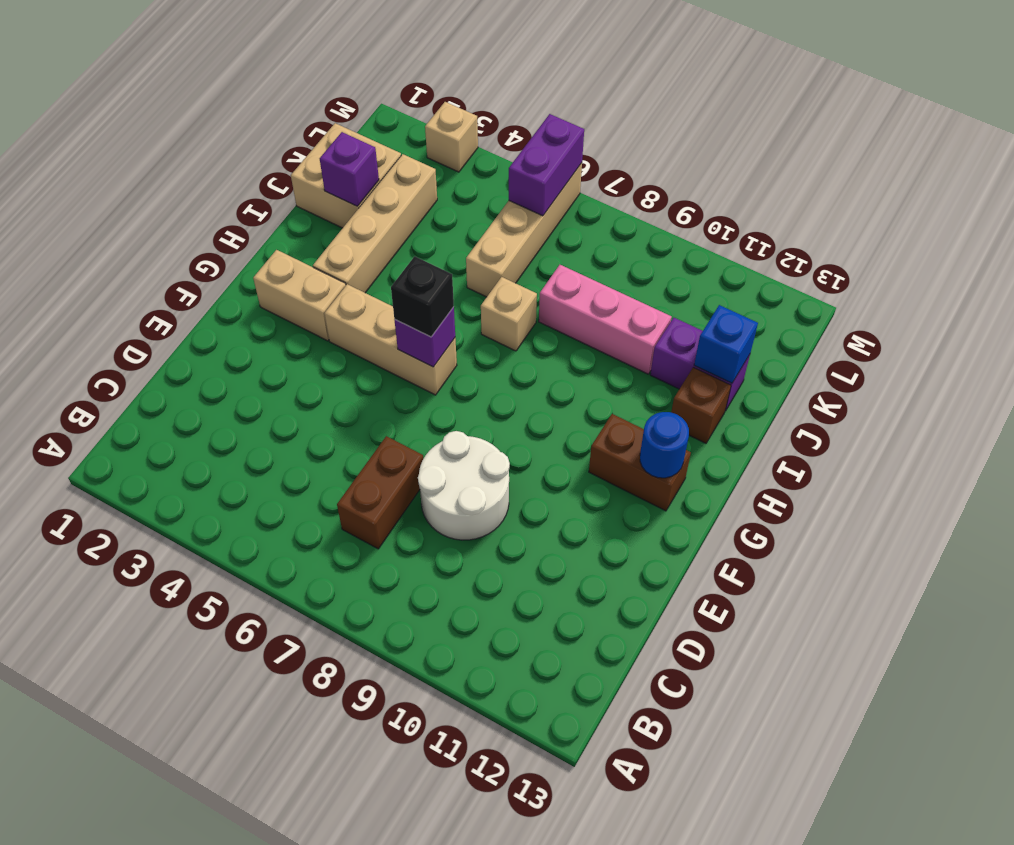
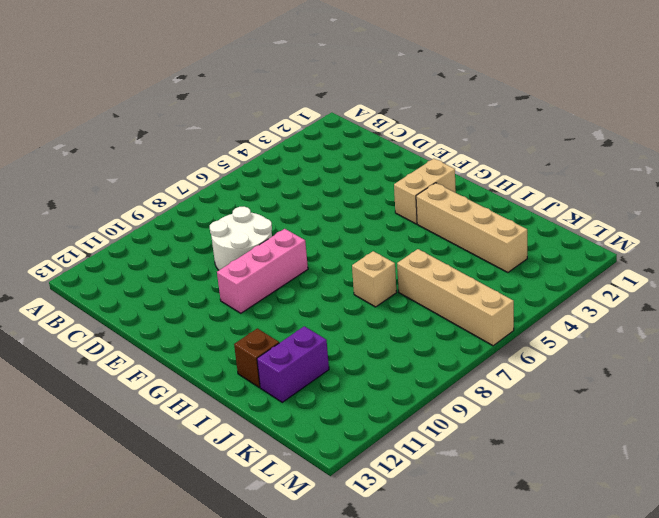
pink 1x3 brick [217,229,308,313] -> pink 1x3 brick moved to [539,265,672,374]
none -> brown 1x2 brick [337,436,423,549]
none -> tan 1x3 brick [324,284,457,395]
none -> brown 1x2 brick [589,414,691,511]

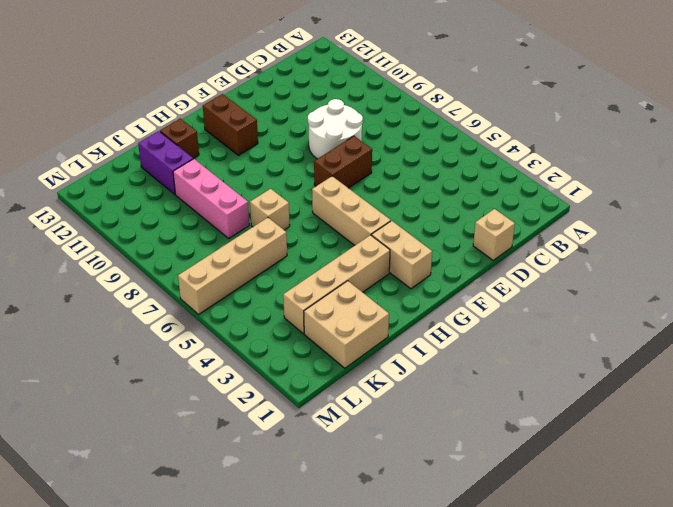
tan 1x1 brick [473,209,515,260] -> tan 1x1 brick moved to [425,102,478,172]
brown 1x2 brick [314,136,372,188] -> brown 1x2 brick moved to [337,436,423,549]
none -> purple 1x1 brick [395,307,455,367]
none -> blue 1x1 round brick [640,412,689,478]
none -> purple 1x1 brick [320,132,379,206]

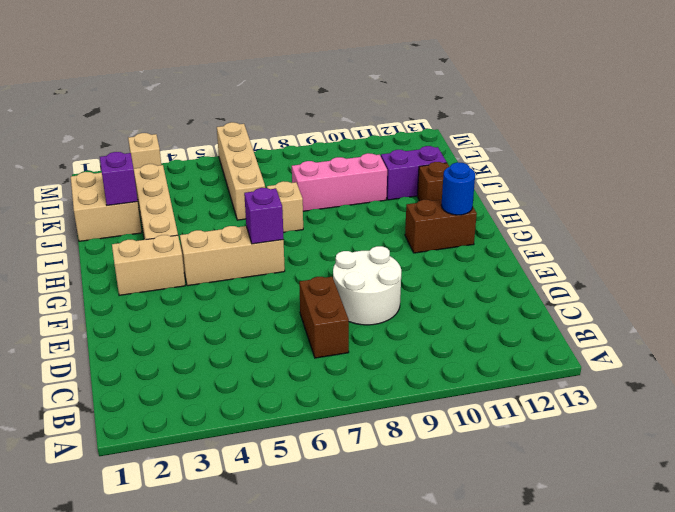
none -> blue 1x1 brick [694,305,758,383]
none -> purple 1x2 brick [508,114,584,216]
none -> black 1x1 brick [391,256,454,337]

